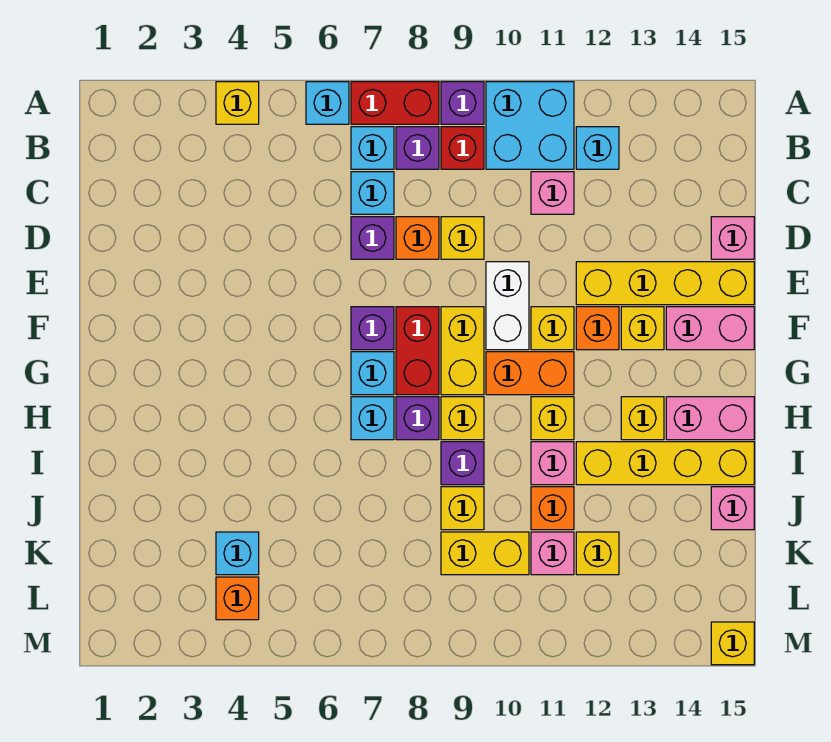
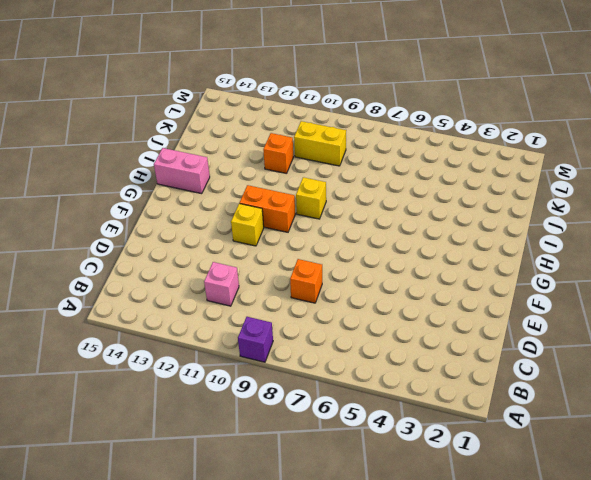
none -> yellow 1x1 brick [216,82,259,124]
none -> cyan 1x1 brick [306,82,349,124]
none -> red 1x2 brick [351,82,439,124]
none -> cyan 2x2 brick [486,82,574,169]

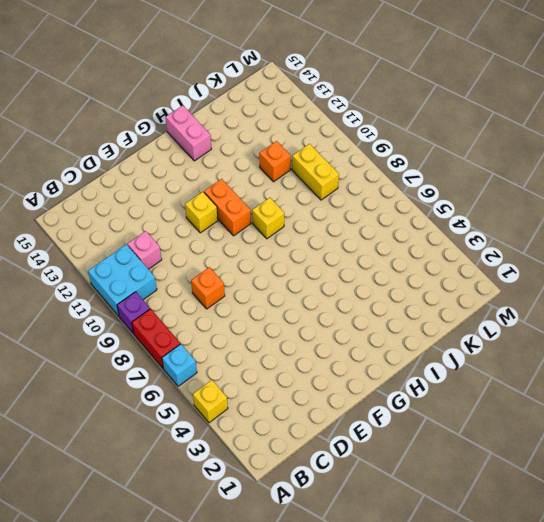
none -> cyan 1x1 brick [351,127,394,169]
none -> purple 1x1 brick [396,127,439,169]
none -> red 1x1 brick [441,127,484,169]
none -> cyan 1x1 brick [576,127,619,169]

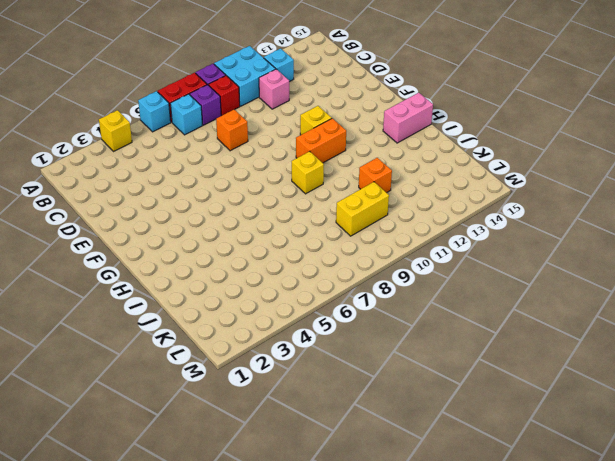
none -> cyan 1x1 brick [351,172,394,214]
none -> purple 1x1 brick [351,217,394,259]
none -> yellow 1x1 brick [441,217,484,259]
none -> pink 1x1 brick [711,217,754,259]

